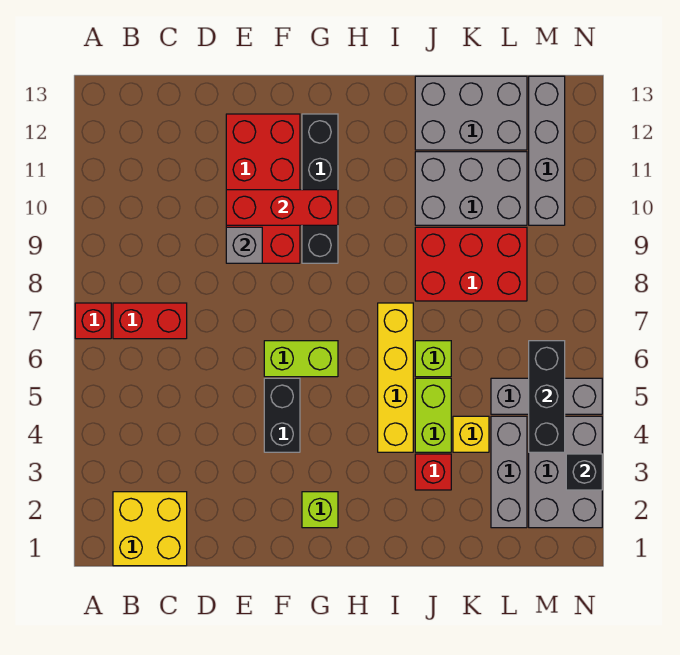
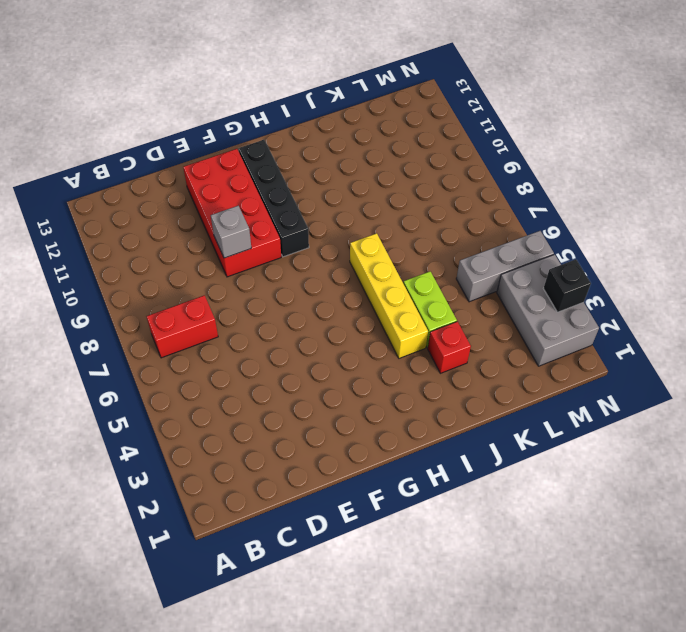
none -> red 1x1 brick [75,303,111,339]
none -> yellow 2x2 brick [113,492,187,566]
none -> black 1x2 brick [264,378,300,452]

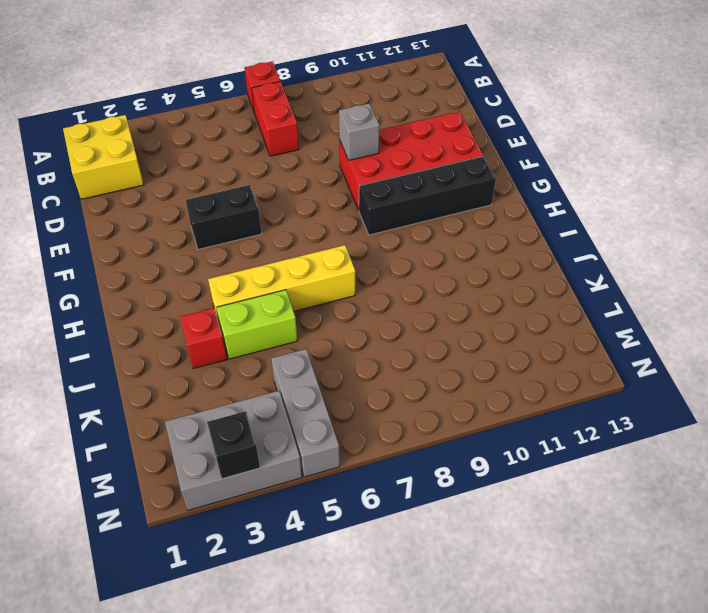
none -> lime 1x2 brick [264,341,338,377]
none -> lime 1x1 brick [302,492,338,528]
none -> lime 1x1 brick [415,341,451,377]

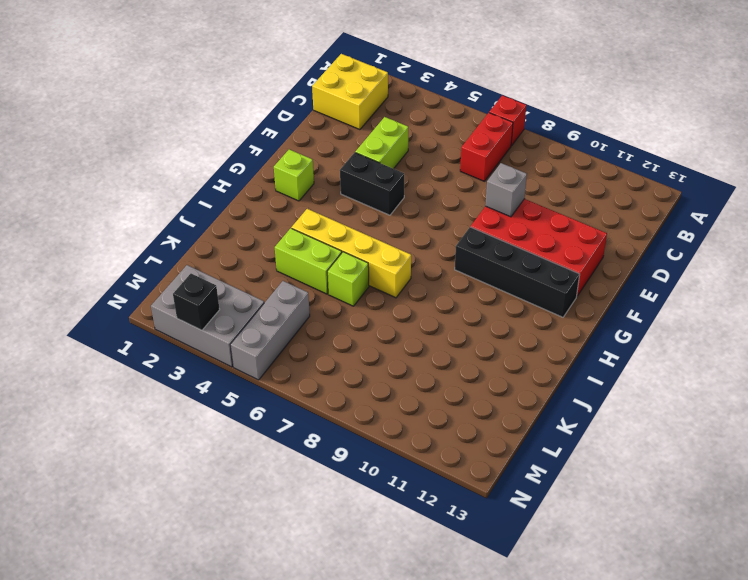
lime 1x2 brick [355,117,408,169] -> lime 1x2 brick moved to [264,341,338,377]
none -> red 1x1 brick [415,454,451,490]
none -> red 2x3 brick [415,227,527,301]
none -> grey 2x3 brick [415,152,527,225]

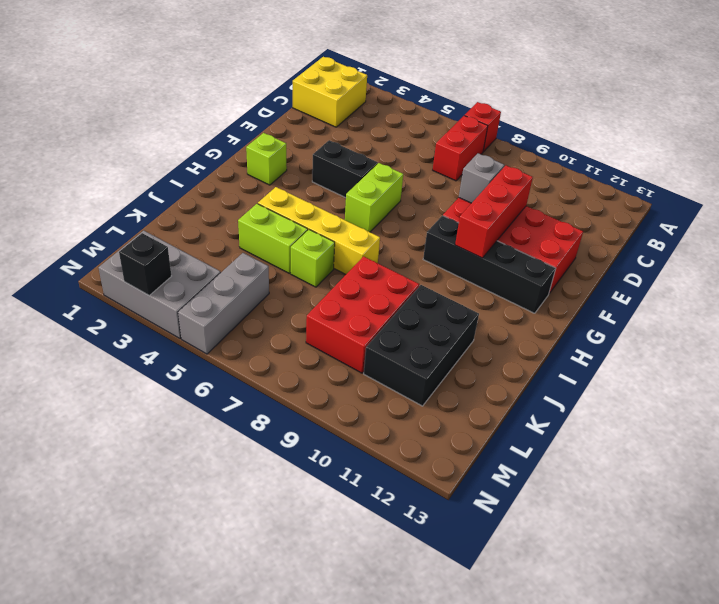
black 2x3 brick [364,285,479,406] -> grey 2x3 brick [415,152,527,225]
none -> red 1x1 brick [415,454,451,490]
none -> grey 2x3 brick [415,76,527,150]
none -> yellow 1x1 brick [453,416,489,452]

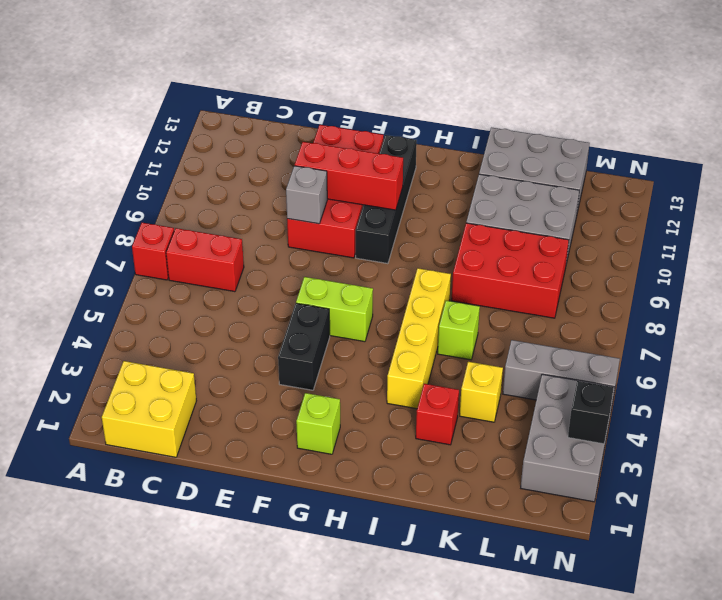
none -> lime 1x2 brick [415,378,451,452]
none -> grey 1x3 brick [491,416,527,528]
none -> grey 1x4 brick [529,76,565,225]

